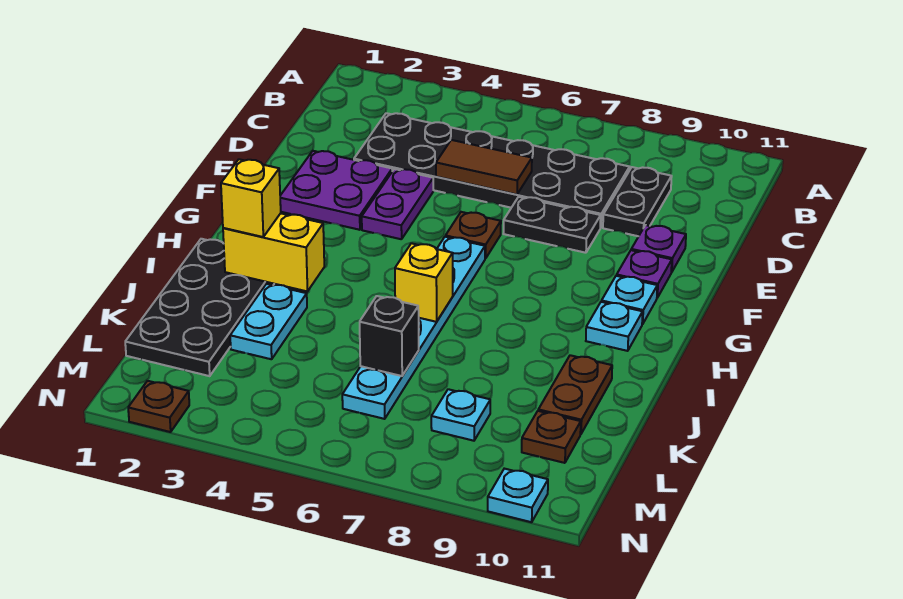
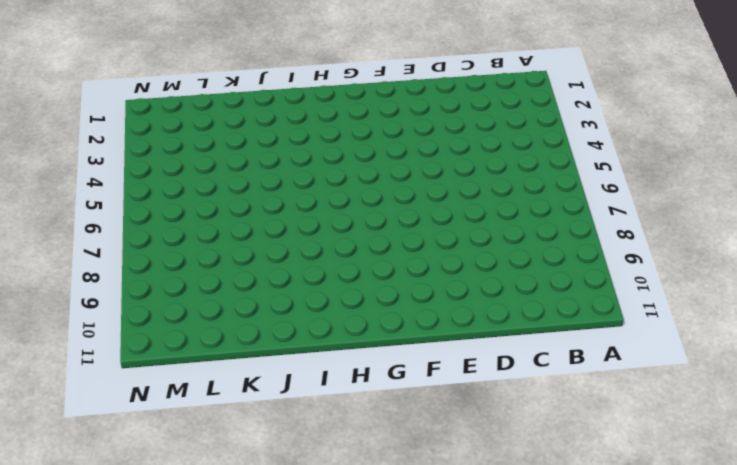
none -> black 2x6 plate [354,113,630,228]
none -> black 1x2 plate [603,167,672,236]
none -> purple 2x2 plate [280,151,392,230]

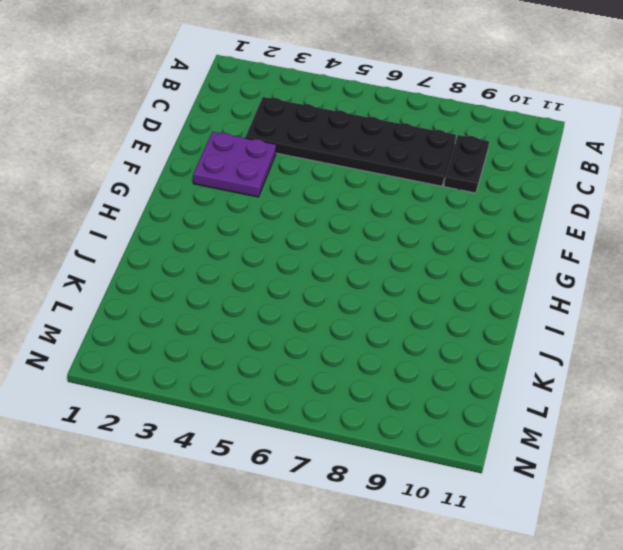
none -> purple 1x2 plate [362,169,433,239]
none -> black 1x2 plate [503,197,601,253]
none -> purple 1x1 plate [631,225,686,272]

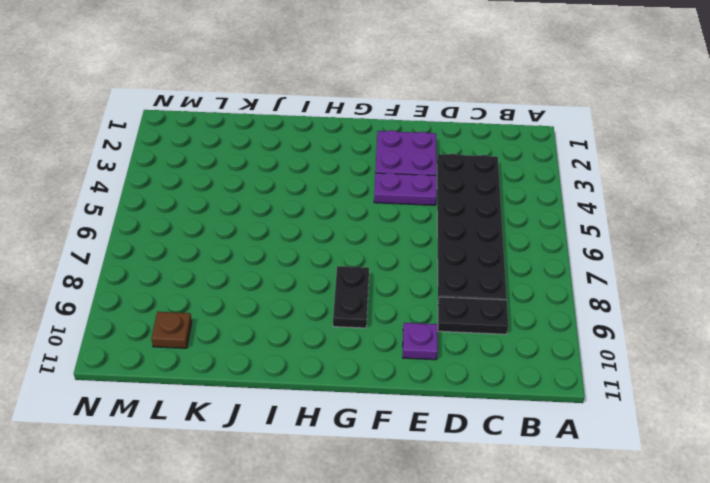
black 1x2 plate [333,266,369,328] -> black 1x2 plate moved to [503,197,601,253]
none -> brown 1x1 plate [446,212,501,259]
none -> purple 1x1 plate [617,250,672,298]
none -> cyan 1x6 plate [342,237,485,419]

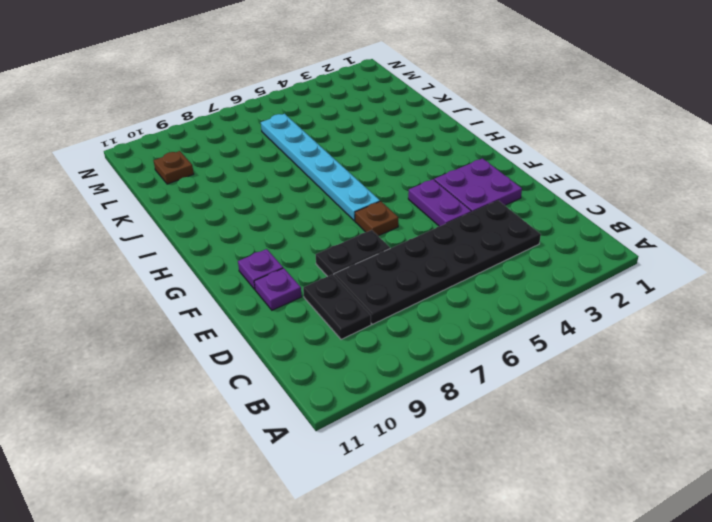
none -> cyan 1x1 plate [602,276,657,324]
none -> cyan 1x1 plate [586,302,643,351]
none -> black 2x4 plate [125,239,274,376]

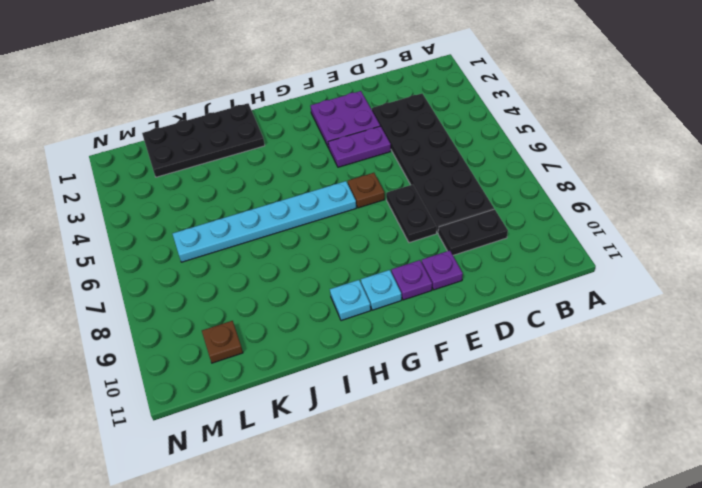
none -> cyan 1x2 plate [230,284,307,359]
none -> brown 1x2 plate [538,355,612,434]
none -> cyan 1x1 plate [431,389,490,441]

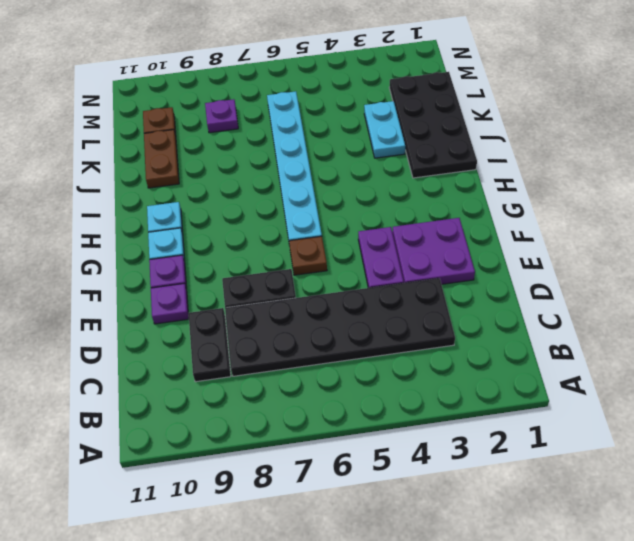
purple 1x1 plate [205,99,238,133] -> cyan 1x1 plate [431,389,490,441]
none -> brown 1x1 plate [128,381,189,432]
none -> cyan 1x1 plate [488,469,548,522]
none -> brown 1x2 tile [436,140,532,194]

